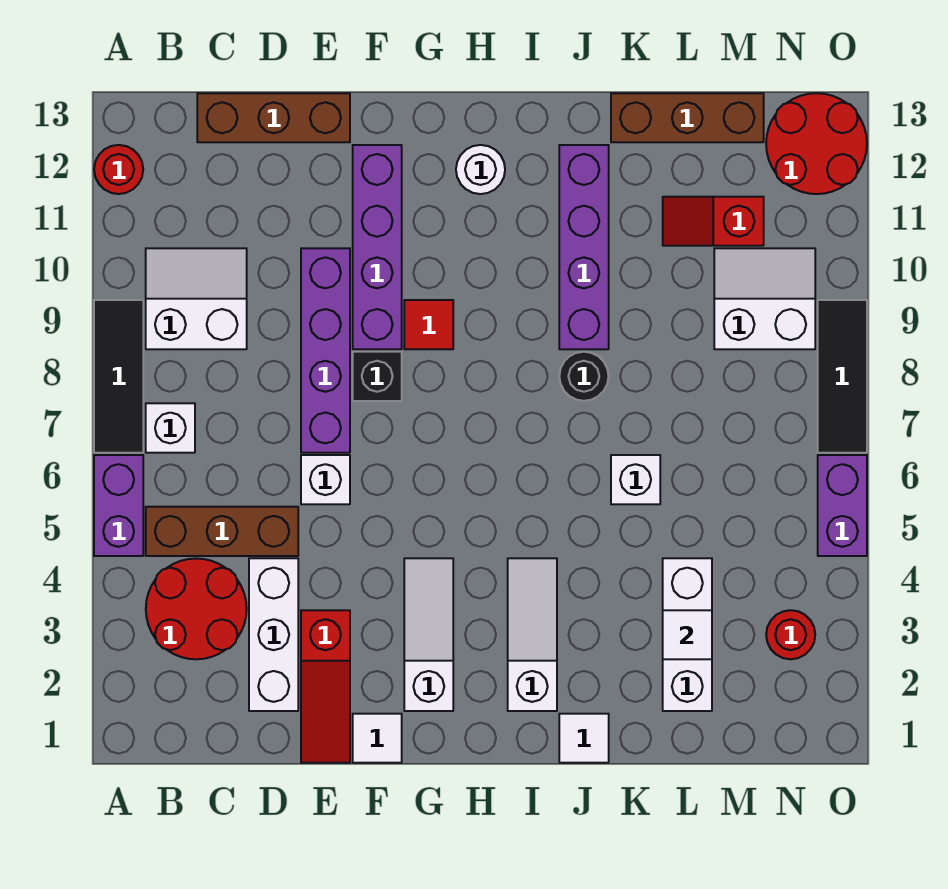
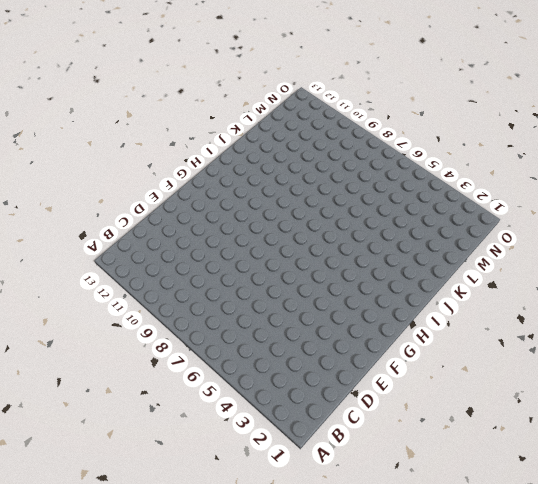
none -> purple 1x2 brick [94,455,143,556]
none -> black 1x3 tile [94,300,143,453]
none -> red 1x1 round brick [94,145,143,194]
none -> red 2x2 round brick [146,558,247,659]

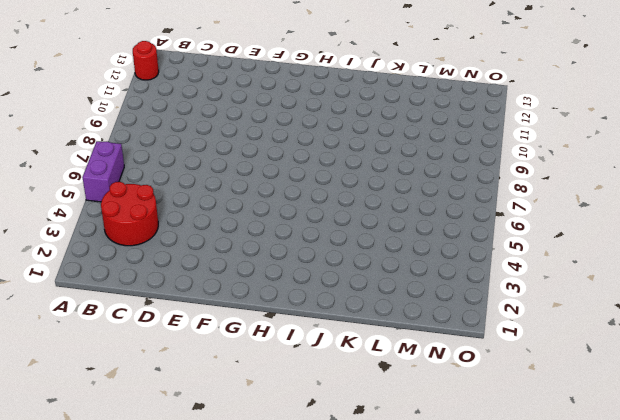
none -> black 1x3 tile [94,300,143,453]
none -> brown 1x3 brick [146,507,298,556]
none -> white 1x1 brick [146,403,195,453]
none -> white 2x2 slope [146,248,247,349]

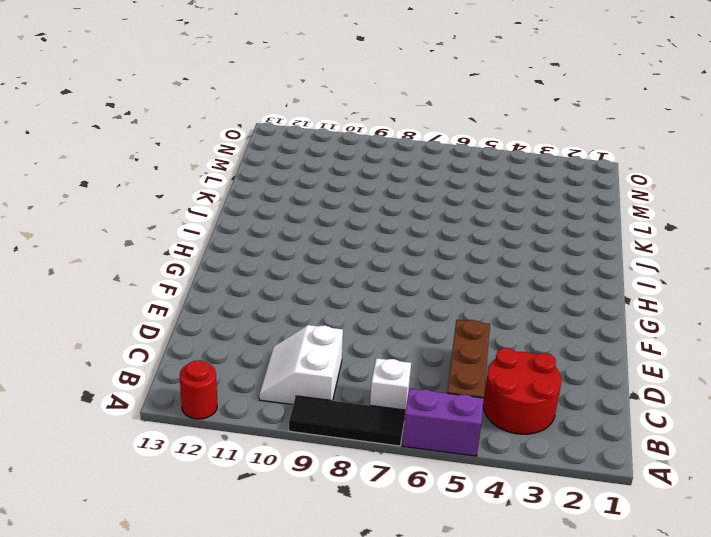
none -> brown 1x3 brick [197,93,350,142]
none -> white 1x3 brick [249,558,298,711]
none -> red 1x3 slope [301,610,350,763]
none -> white 1x1 brick [301,455,350,504]

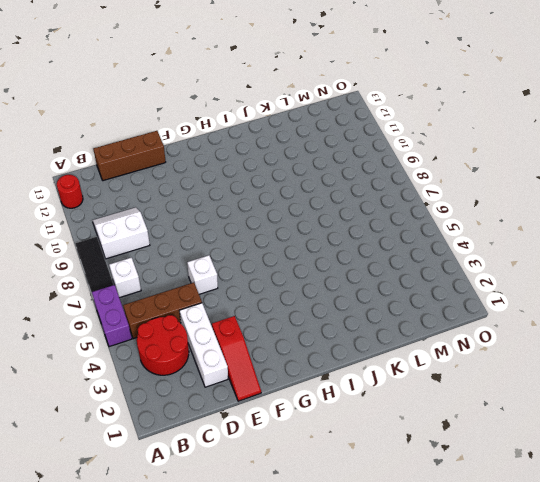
none -> purple 1x4 brick [301,248,350,453]
none -> white 1x1 tile [353,714,402,763]
none -> black 1x1 brick [353,352,402,401]
none -> purple 1x4 brick [353,145,402,349]

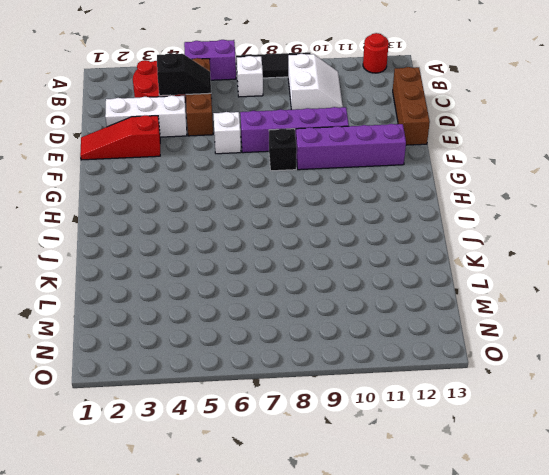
black 1x2 slope [157,53,211,96] -> none
none -> white 1x1 tile [353,714,402,763]
none -> white 1x3 slope [404,558,453,711]
none -> red 1x1 tile [404,300,453,349]
none -> white 1x1 round brick [456,145,505,194]

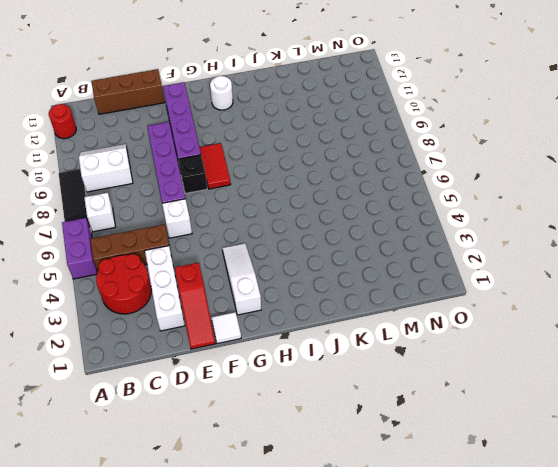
red 1x2 tile [199,143,231,189] -> red 1x1 tile [404,300,453,349]
none -> white 1x3 slope [508,558,557,711]
none -> white 1x1 tile [559,714,609,763]
none -> black 1x1 round brick [559,352,609,401]
none -> purple 1x4 brick [559,145,609,349]

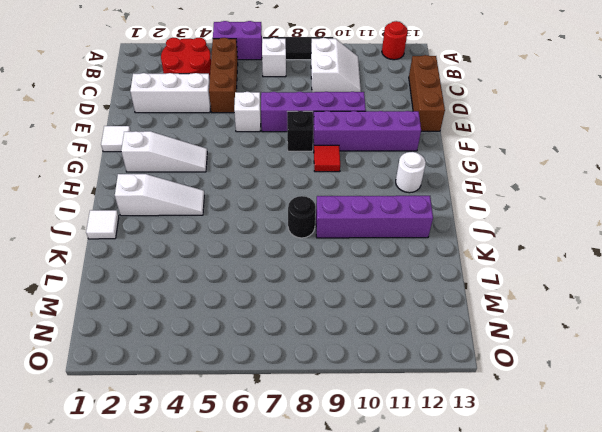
none -> red 1x3 slope [301,610,350,763]
none -> white 1x1 brick [611,455,660,504]
none -> brown 1x3 brick [611,93,764,142]
none -> white 1x3 brick [663,558,712,711]

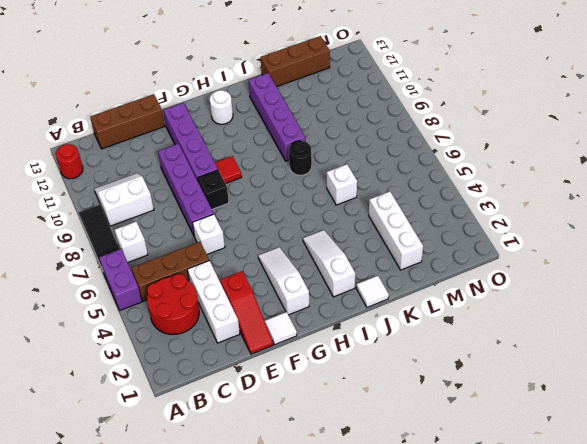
none -> red 1x2 slope [663,197,764,246]
none -> white 2x2 slope [714,248,815,349]
none -> red 1x1 round brick [766,610,815,659]
none -> red 2x2 round brick [766,93,867,194]

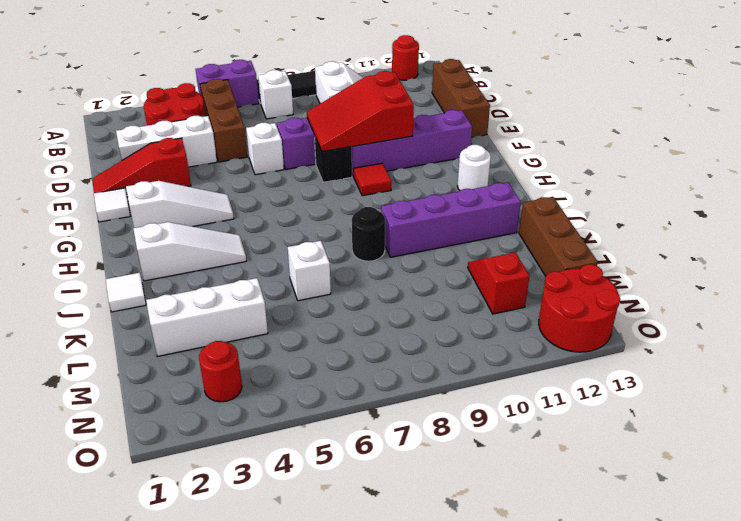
red 2x3 slope [307,71,414,152] -> none
none -> white 2x2 slope [714,248,815,349]
none -> purple 1x2 brick [818,455,867,556]
none -> black 1x3 tile [818,300,867,453]
none -> white 1x1 tile [663,610,712,659]

